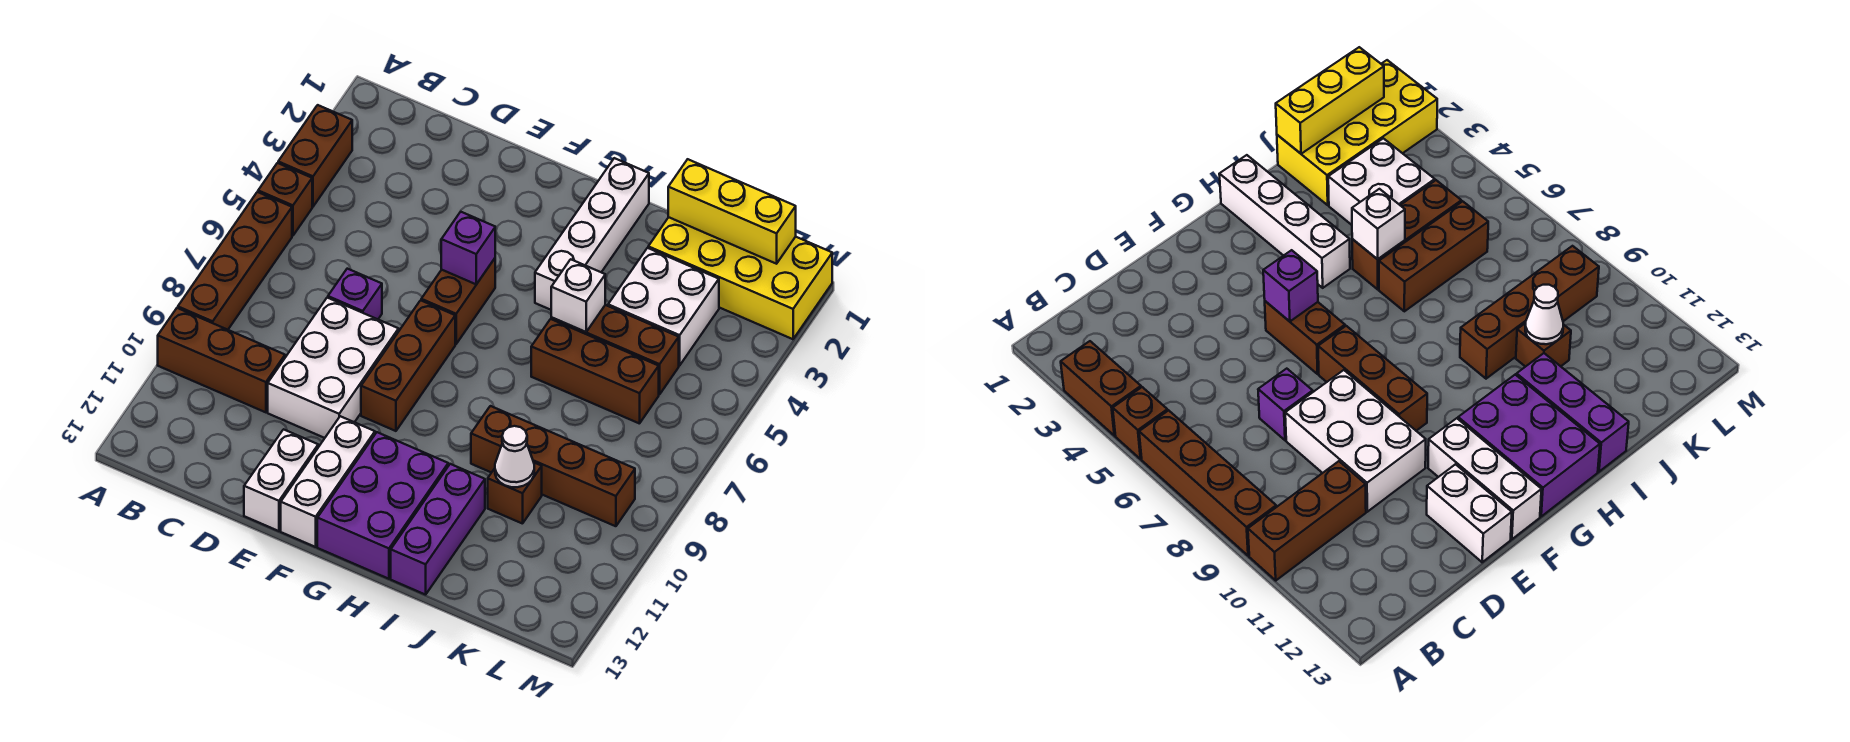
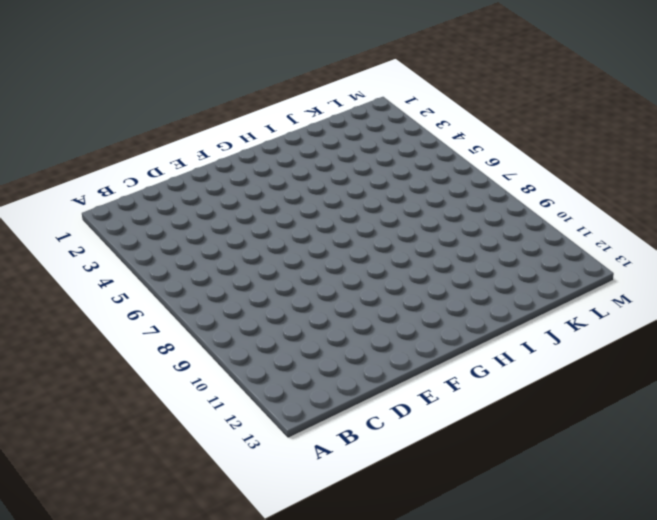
none -> brown 1x2 brick [278,105,352,207]
none -> brown 1x1 brick [258,163,312,236]
none -> brown 1x4 brick [178,192,292,330]

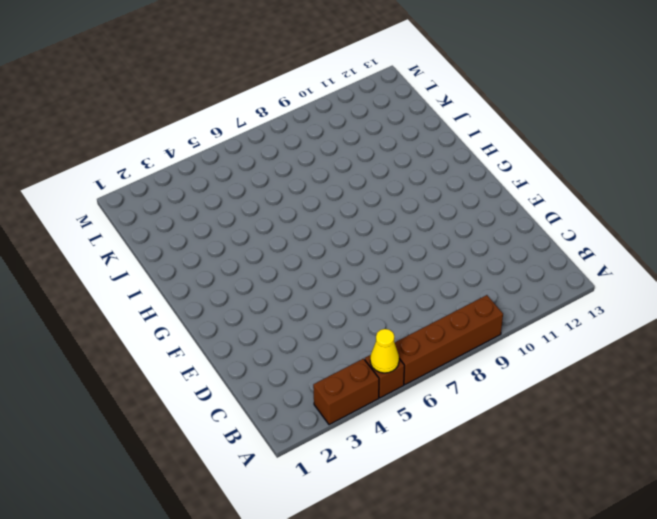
yellow 1x1 cone [370,329,399,373] -> none
none -> brown 1x3 brick [158,308,285,412]
none -> purple 1x1 brick [328,269,382,319]
none -> white 2x3 brick [268,298,399,438]

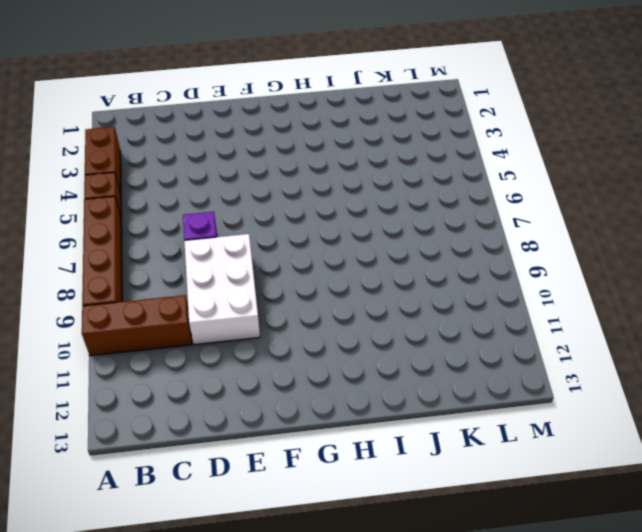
none -> white 1x2 brick [244,429,318,531]
none -> brown 1x2 brick [421,259,495,344]
none -> brown 1x3 brick [361,300,455,431]

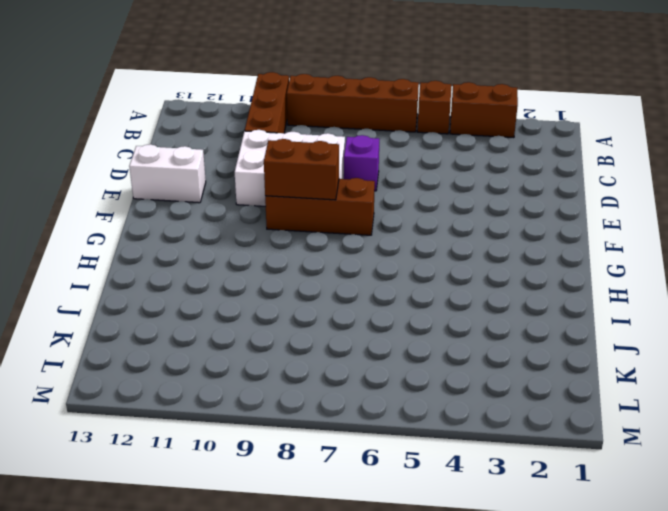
brown 1x2 brick [264,139,339,200] -> brown 1x2 brick moved to [421,259,495,344]
none -> white 1x3 brick [281,416,375,547]
none -> purple 2x3 brick [317,432,448,579]
none -> white 1x4 brick [535,158,649,310]

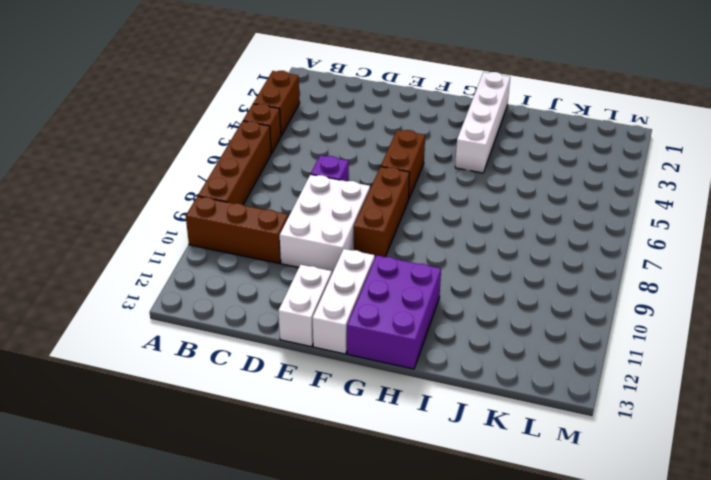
none -> brown 1x3 brick [551,305,679,395]
none -> brown 1x3 brick [531,319,659,424]
none -> brown 1x4 brick [471,406,635,526]

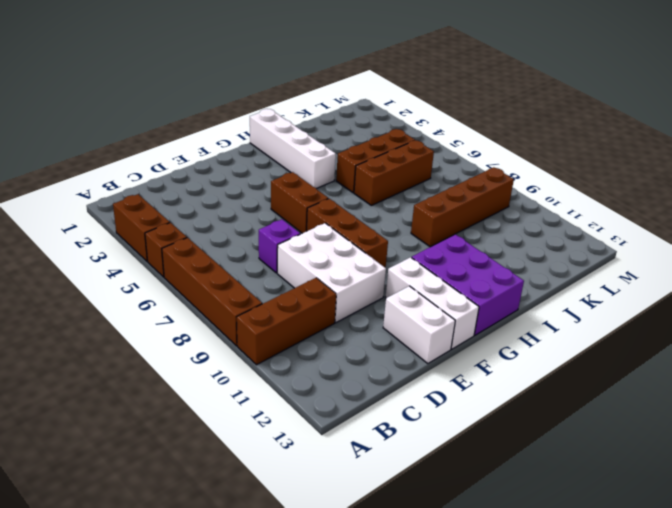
none -> purple 1x3 brick [391,464,485,595]
none -> yellow 2x4 brick [648,217,832,339]
none -> white 2x2 brick [608,248,719,365]

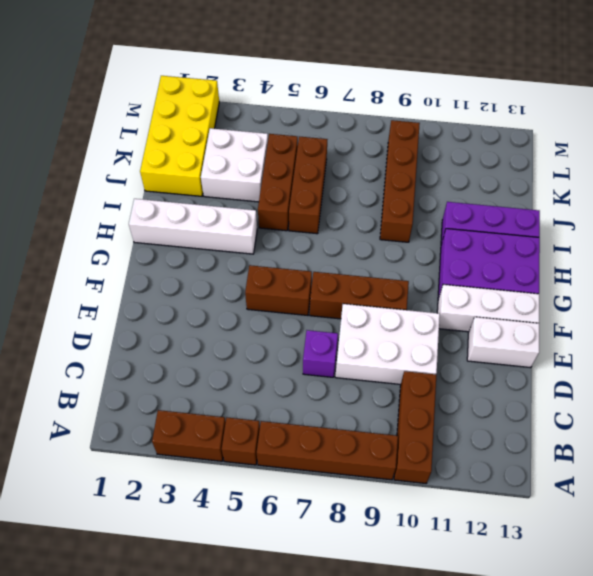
none -> brown 1x1 brick [488,463,542,524]
none -> purple 1x1 brick [441,212,495,284]
none -> white 1x1 brick [551,259,605,332]

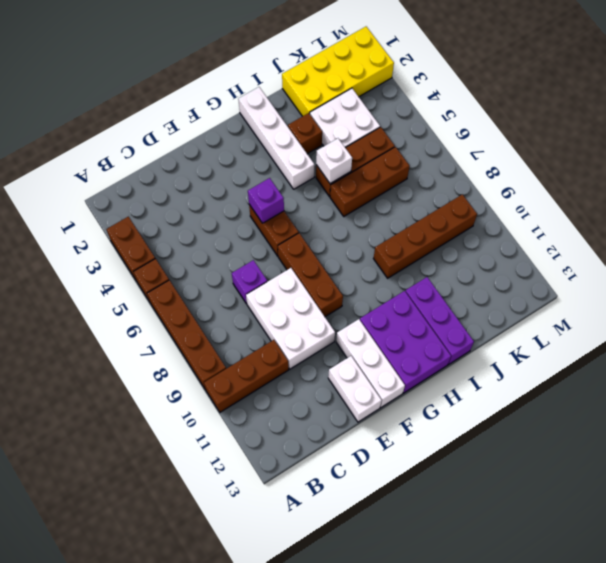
brown 1x1 brick [288,113,322,154] -> brown 1x1 brick moved to [488,463,542,524]
none -> yellow 1x3 brick [668,159,796,264]
none -> white 1x1 cone [495,426,534,487]

